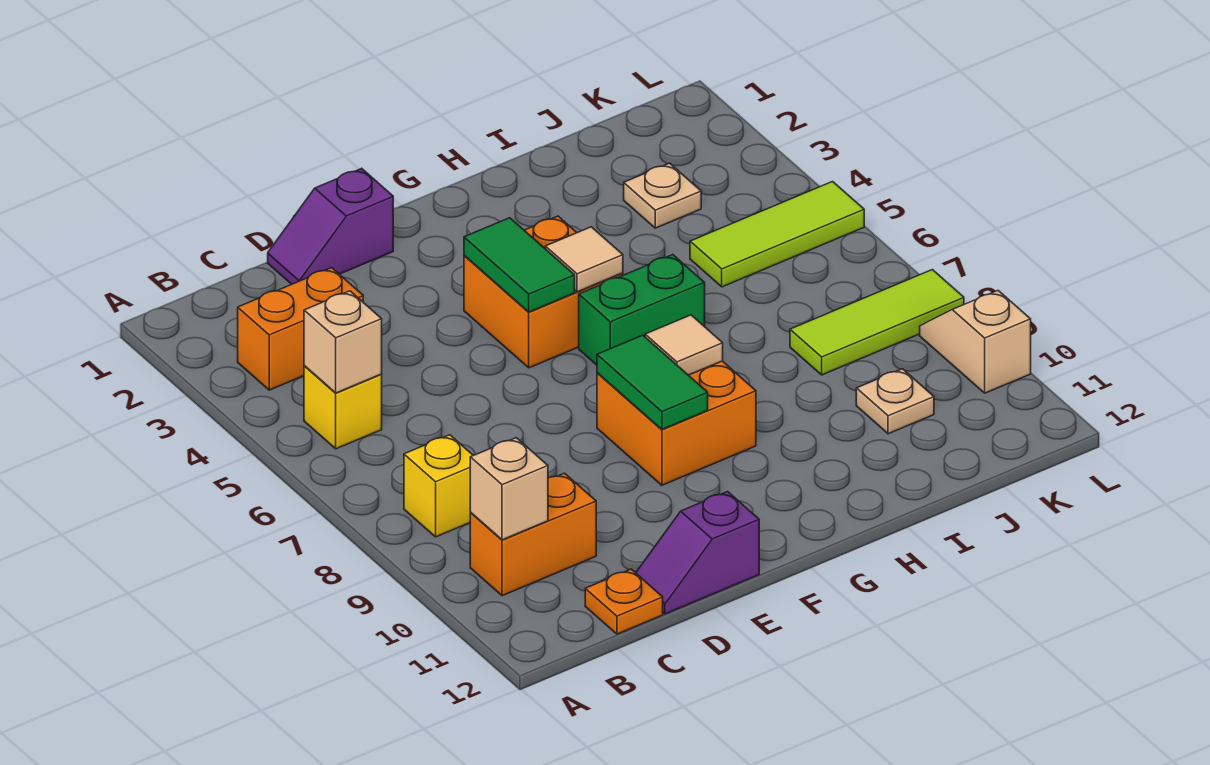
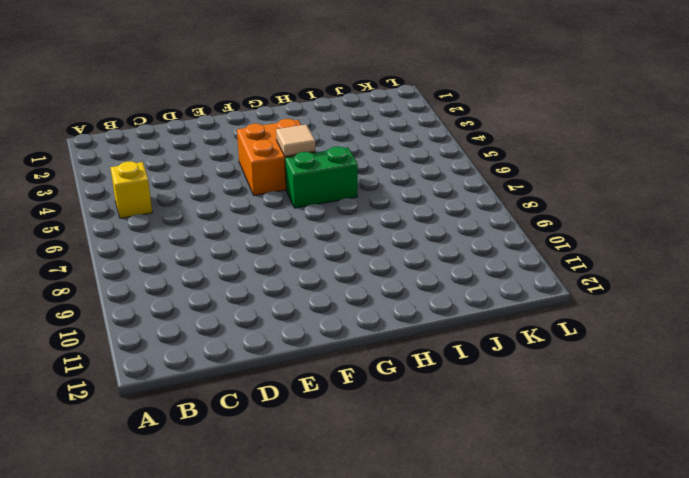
none -> orange 1x2 brick [238,268,363,390]
none -> yellow 1x1 brick [404,435,473,537]
none -> orange 1x2 brick [470,473,596,596]

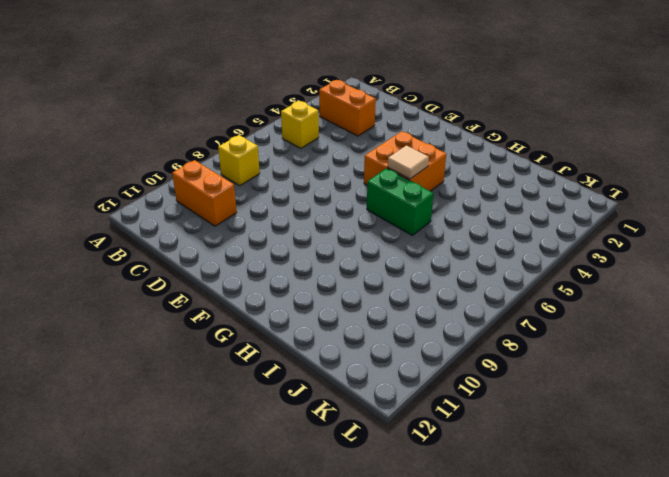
none -> orange 1x1 plate [585,569,663,634]
none -> purple 1x2 slope [268,168,393,284]
none -> purple 1x2 slope [636,492,759,614]

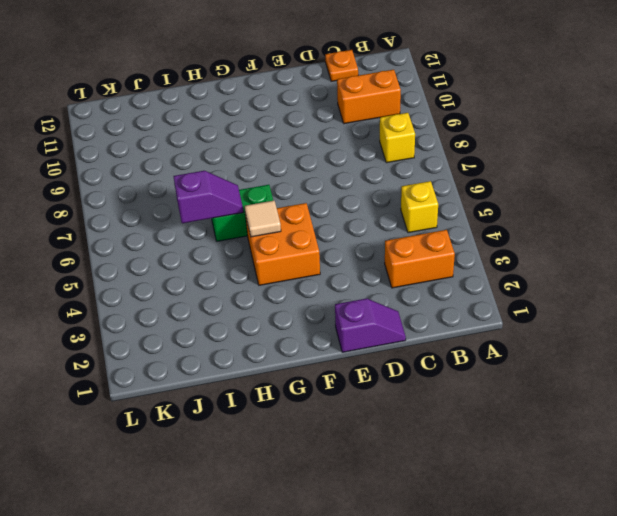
purple 1x2 slope [174,171,243,223] -> purple 1x2 slope moved to [636,492,759,614]
none -> orange 2x2 brick [597,361,756,485]
none -> tan 1x1 plate [624,163,701,228]
none -> lime 1x3 tile [690,182,864,287]

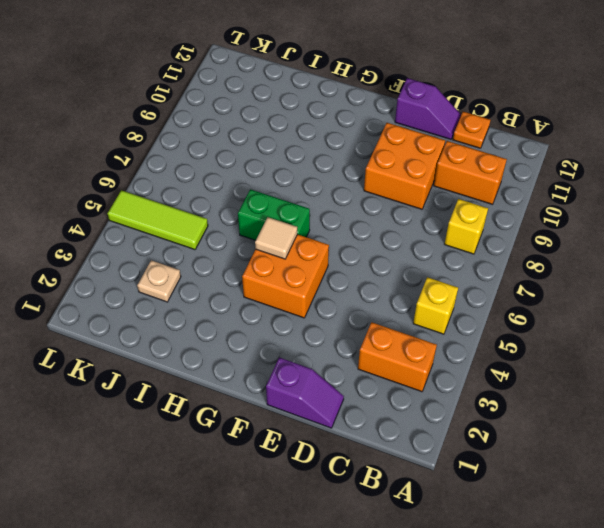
orange 2x2 brick [364,123,445,209] -> orange 2x2 brick moved to [597,361,756,485]
none -> lime 1x3 tile [790,270,964,375]
none -> tan 1x1 plate [856,369,934,434]
none -> tan 1x2 slope [920,291,1031,393]

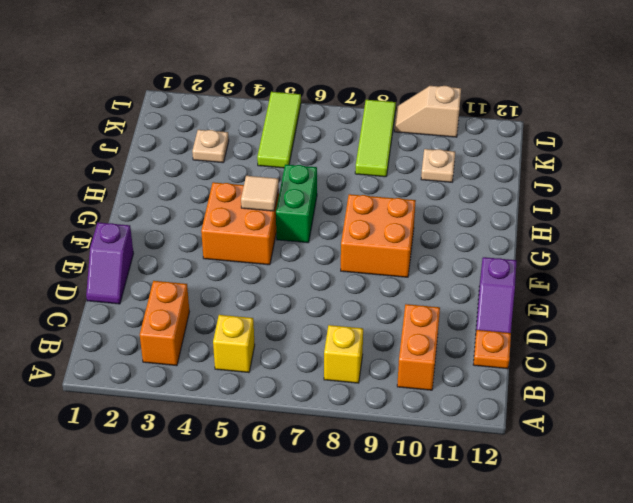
none -> tan 1x1 brick [304,291,382,393]
none -> tan 1x1 brick [470,438,548,540]
none -> green 1x2 tile [464,218,575,312]

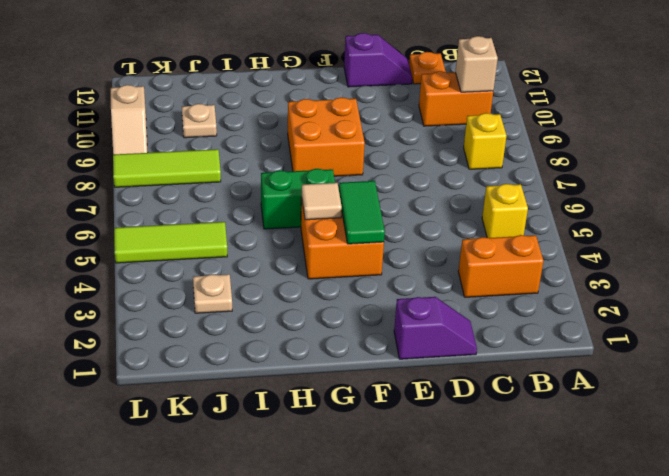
none -> tan 1x1 brick [304,291,382,393]
none -> green 1x2 tile [597,335,708,429]
none -> tan 1x1 tile [645,315,723,375]

